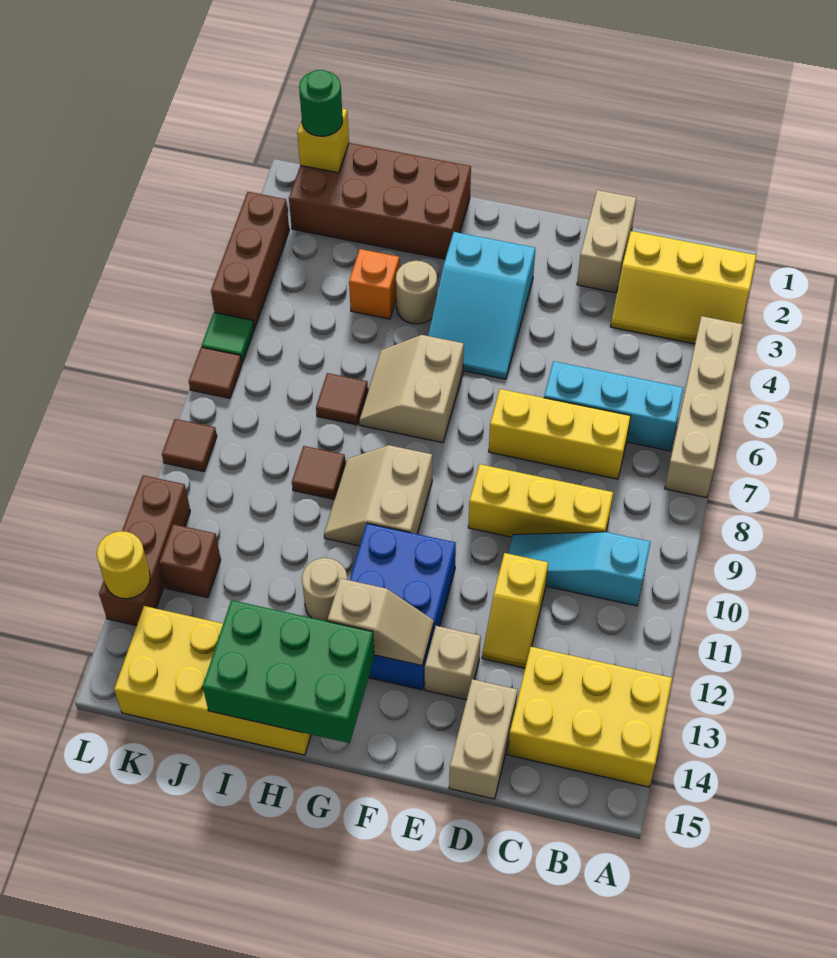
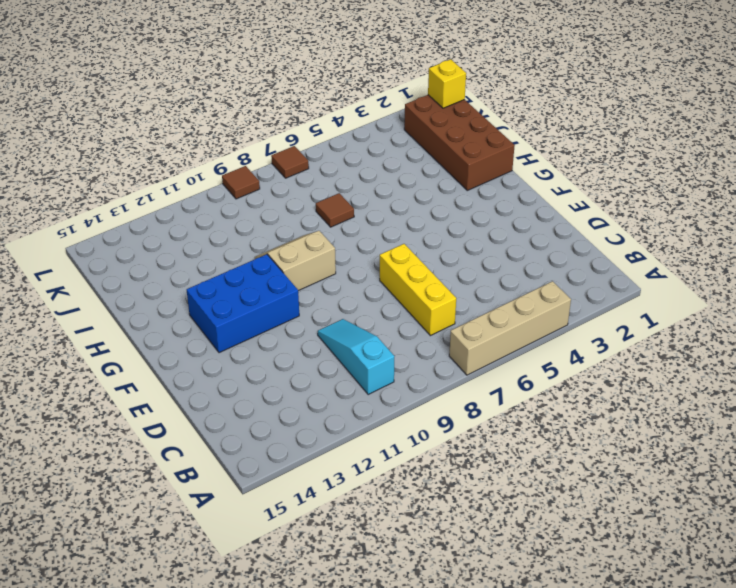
none -> yellow 2x3 slope [611,231,756,344]
none -> yellow 2x3 brick [508,647,672,787]
none -> cyan 1x3 brick [544,361,683,451]
none -> yellow 1x3 brick [468,464,613,537]

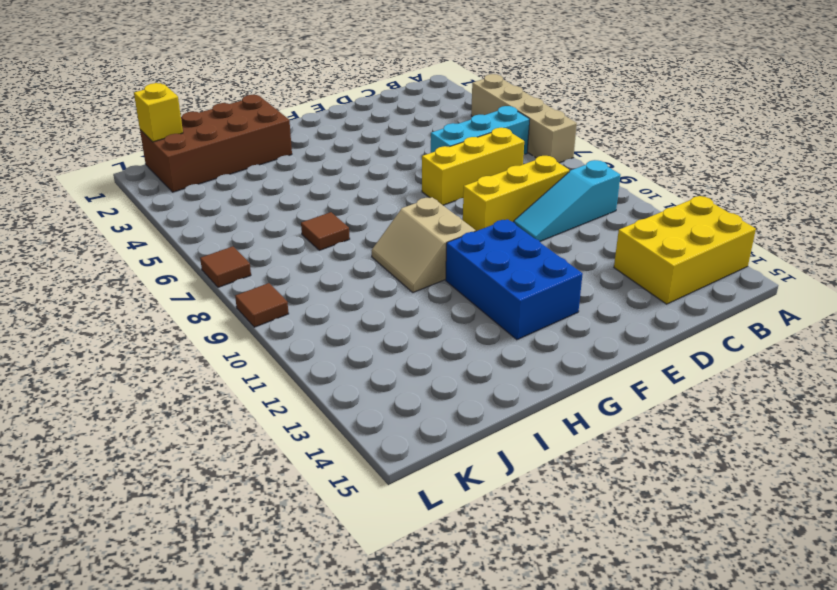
none -> yellow 2x3 slope [611,231,756,344]
none -> tan 1x2 brick [577,190,636,293]
none -> yellow 1x2 slope [482,553,548,668]
none -> tan 1x2 brick [449,679,518,799]

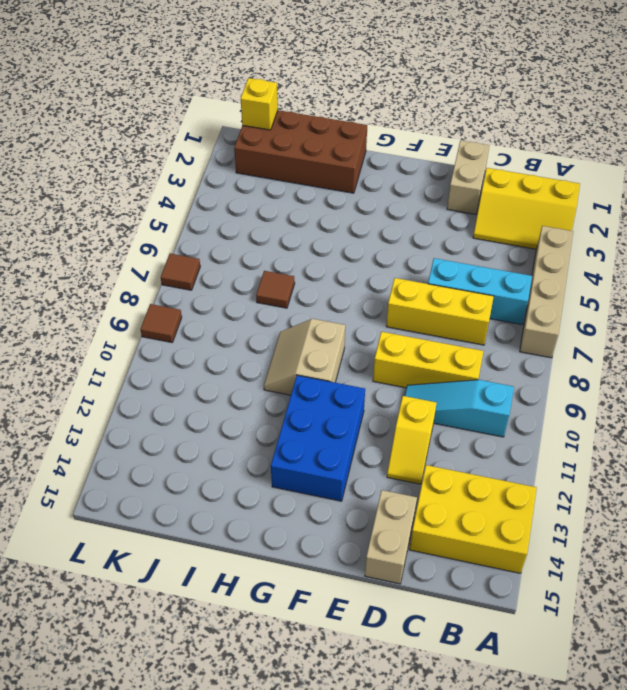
none -> tan 1x1 brick [425,626,481,700]
none -> cyan 2x3 slope [428,232,535,379]
none -> tan 2x2 slope [359,335,464,443]
none -> tan 1x1 round brick [396,261,437,324]

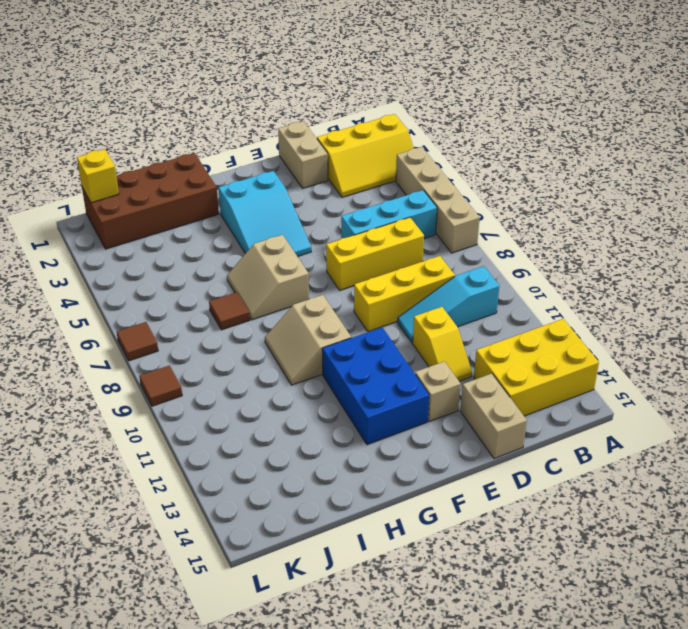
none -> tan 1x1 round brick [396,261,437,324]
none -> tan 1x1 round brick [302,558,347,621]
none -> yellow 2x4 brick [114,606,311,755]
none -> orange 1x1 brick [349,249,400,319]

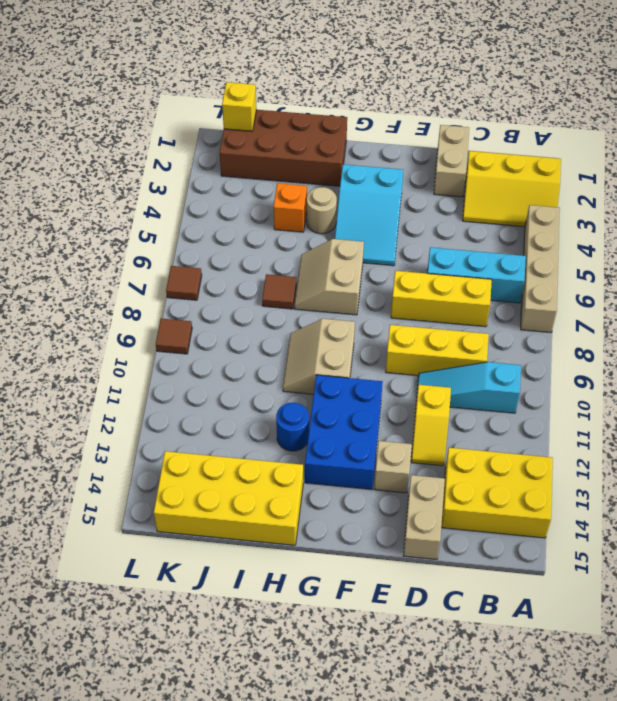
blue 1x1 round brick [276,403,309,451] -> tan 1x1 round brick [302,558,347,621]
none -> brown 1x1 tile [292,446,345,499]
none -> brown 1x1 brick [159,524,221,598]
none -> brown 1x3 brick [211,192,289,328]
none -> green 1x1 tile [202,313,254,363]

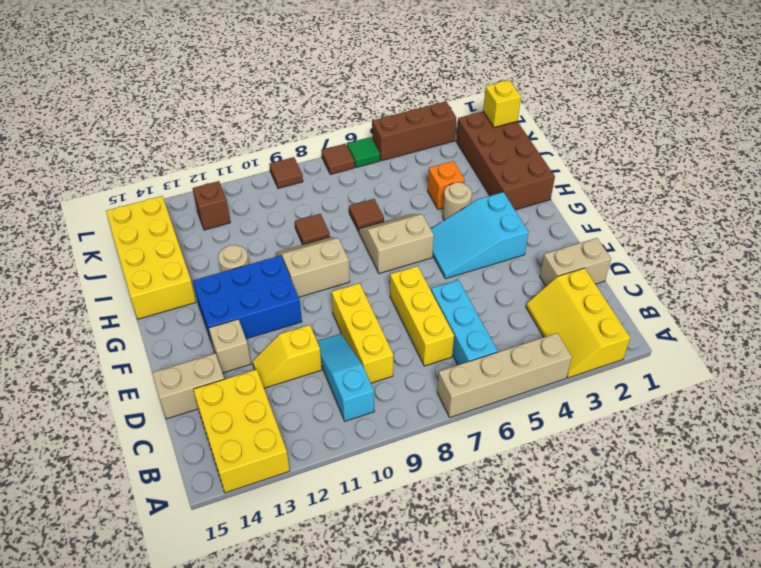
none -> brown 1x3 brick [99,475,190,626]
none -> tan 1x2 slope [328,578,434,665]
none -> green 2x3 brick [203,600,374,743]
none -> yellow 1x1 round brick [97,531,150,599]

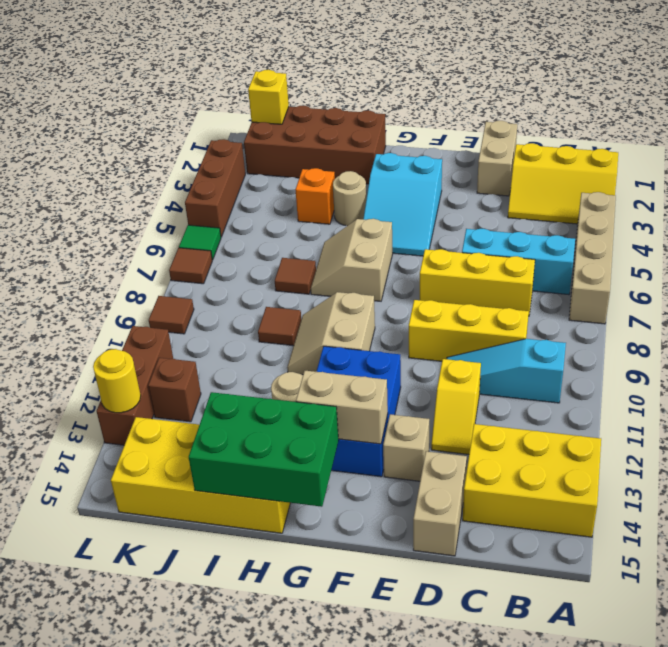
tan 1x2 brick [296,371,388,444] -> tan 1x2 slope [328,578,434,665]
none -> green 1x1 round brick [299,70,343,136]

